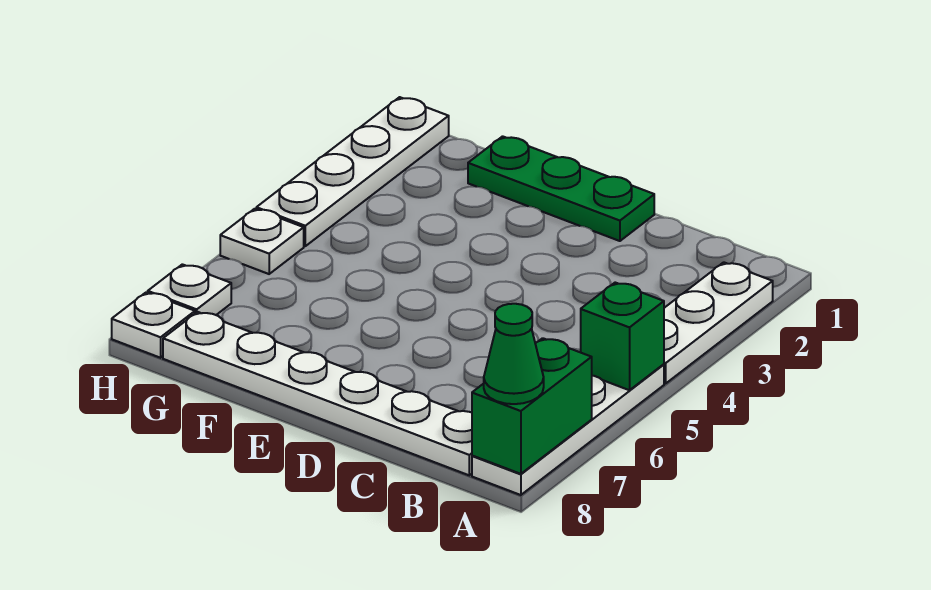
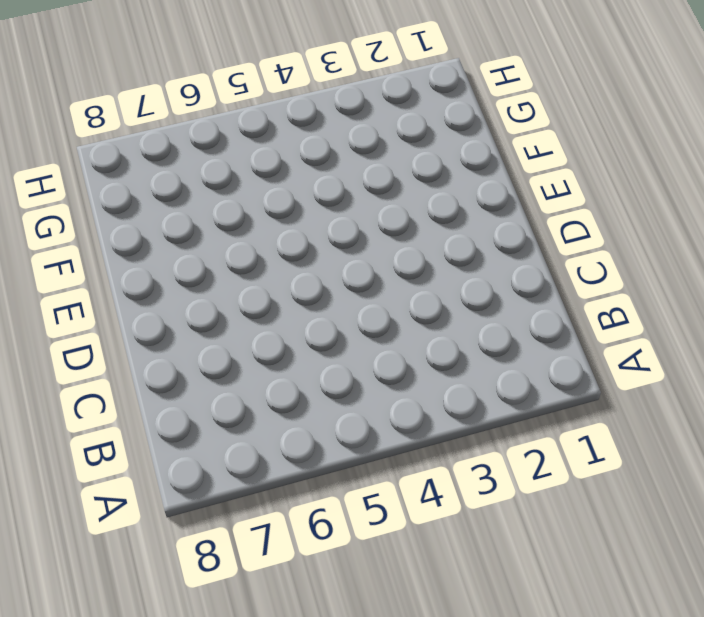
none -> white 1x3 plate [664,262,773,383]
none -> white 1x4 plate [472,364,664,495]

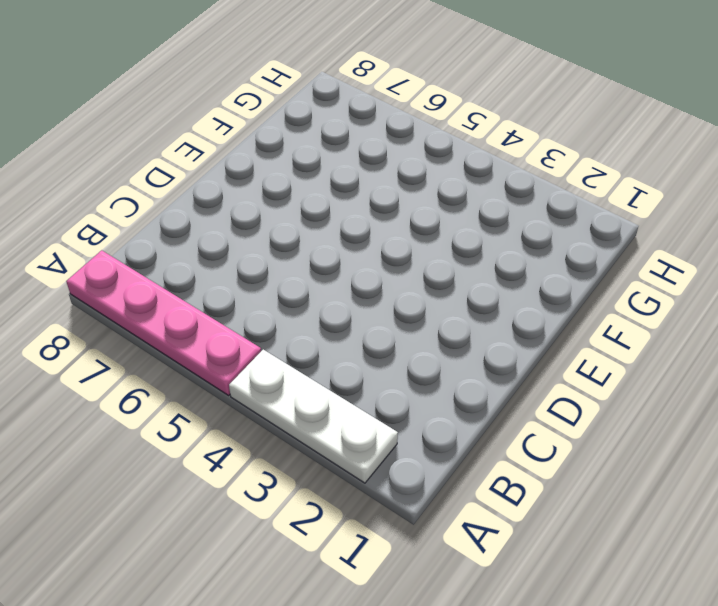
pink 1x4 plate [66,250,261,395] -> white 1x4 plate [472,364,664,495]
none -> white 1x6 plate [163,312,472,475]
none -> green 1x3 plate [468,136,654,241]

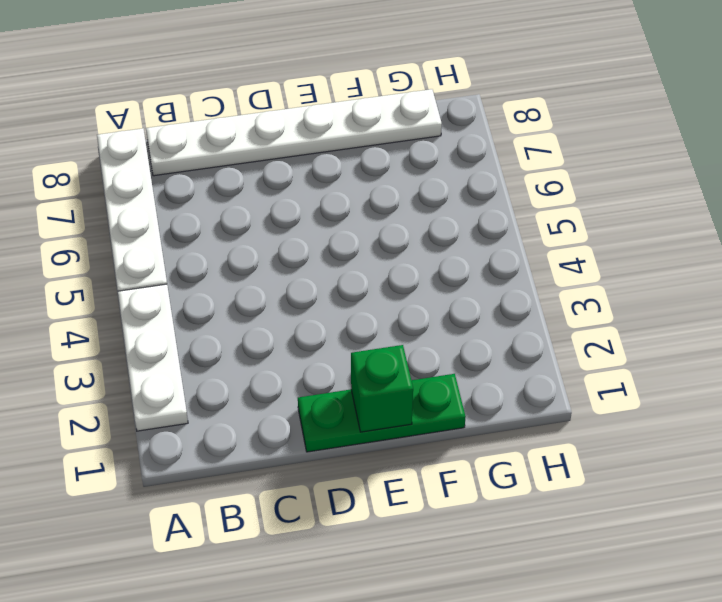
green 1x1 brick [351,345,413,432] -> green 1x1 brick moved to [581,283,664,390]
none -> white 1x4 plate [256,97,449,246]
none -> white 1x1 plate [220,209,304,274]

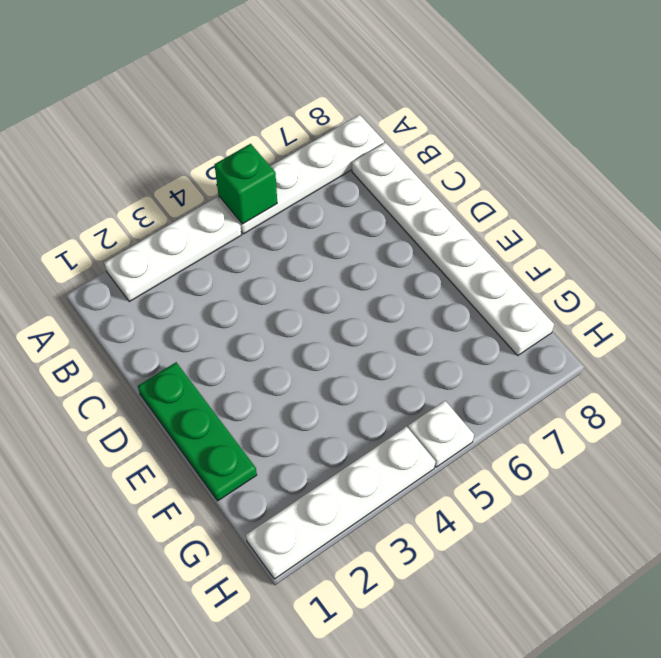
none -> white 1x1 plate [148,264,231,315]
none -> white 1x1 plate [112,292,195,358]

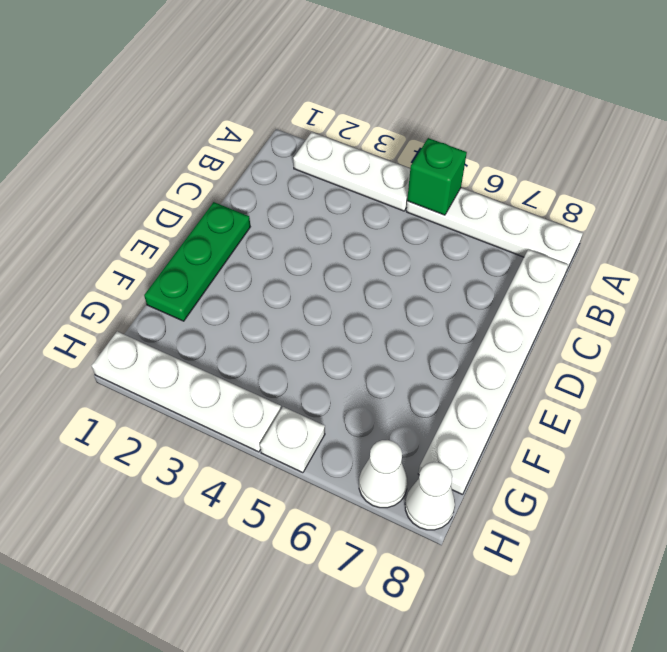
white 1x1 cone [359,440,408,508] -> white 1x1 plate [148,264,231,315]
white 1x1 cone [405,462,455,530] -> white 1x1 plate [112,292,195,358]
none -> green 1x2 brick [472,338,592,474]
none -> green 1x1 cone [484,304,544,404]

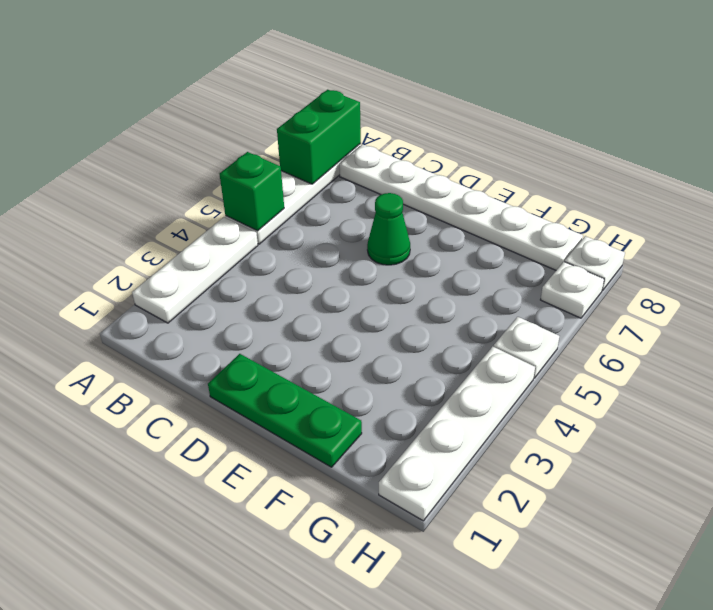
green 1x1 cone [367,193,410,265] -> green 1x1 cone moved to [484,304,544,404]

